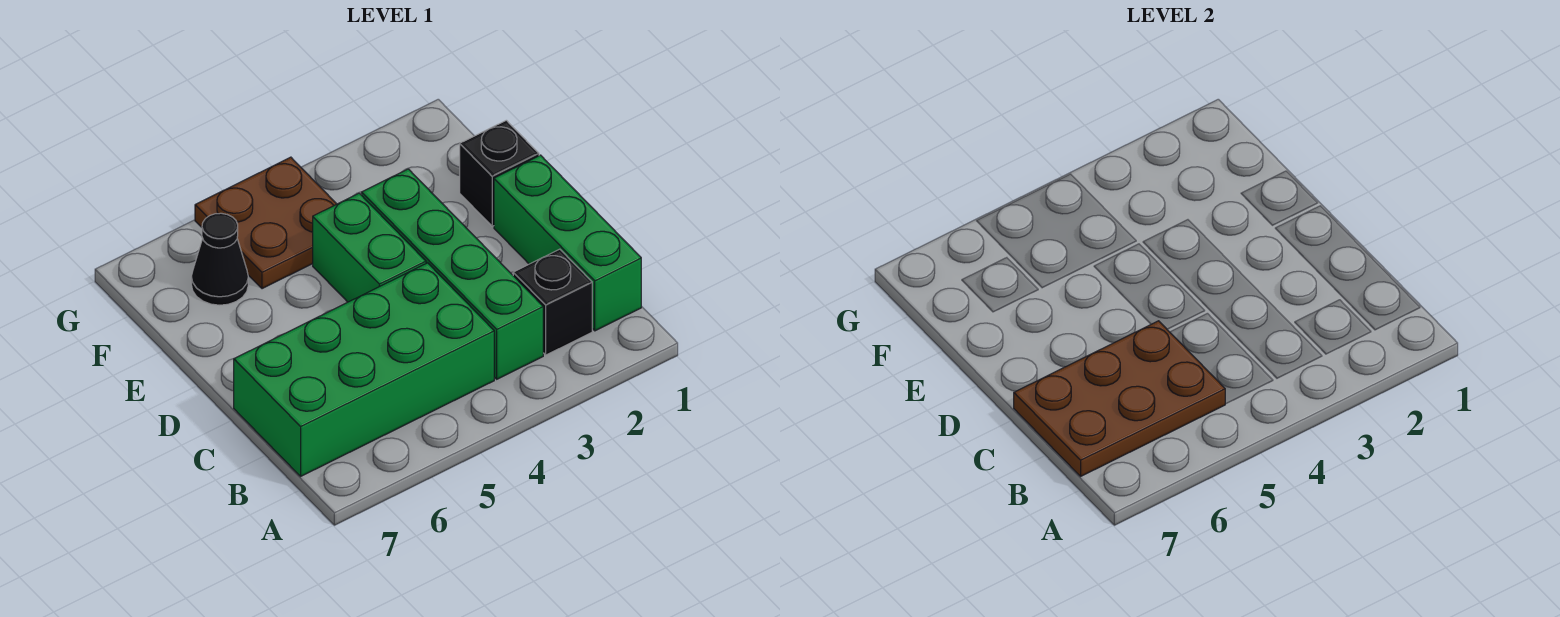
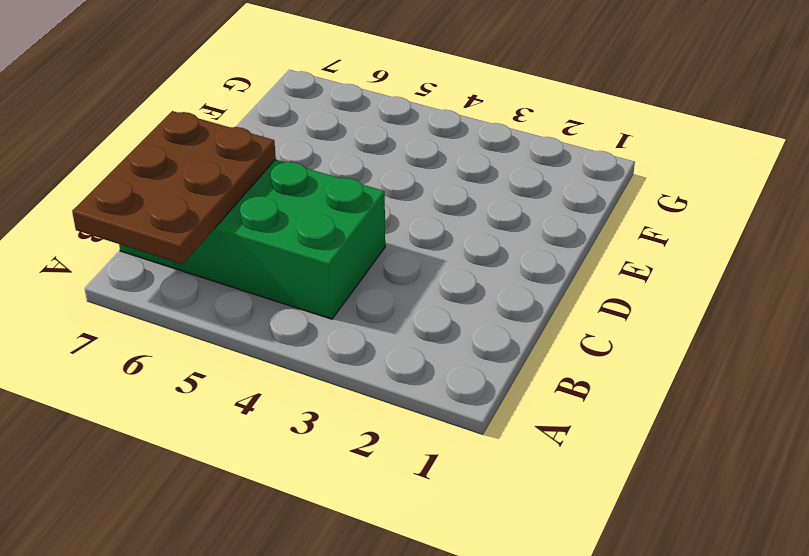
brown 2x3 plate [72,111,276,264] -> brown 2x3 plate turned to [1014,321,1225,476]
none -> green 1x3 brick [494,155,641,331]
none -> black 1x1 brick [513,249,592,355]

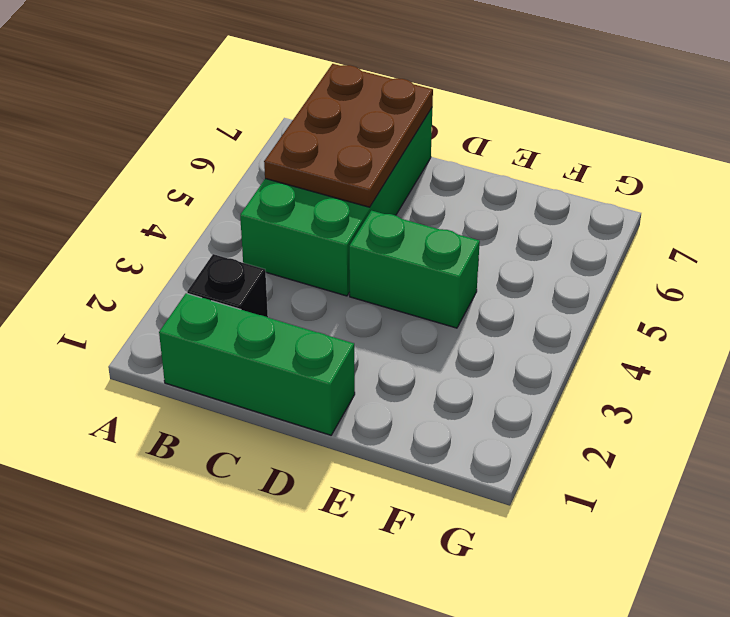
none -> green 1x4 brick [362,169,543,379]
none -> black 1x1 brick [460,120,539,226]

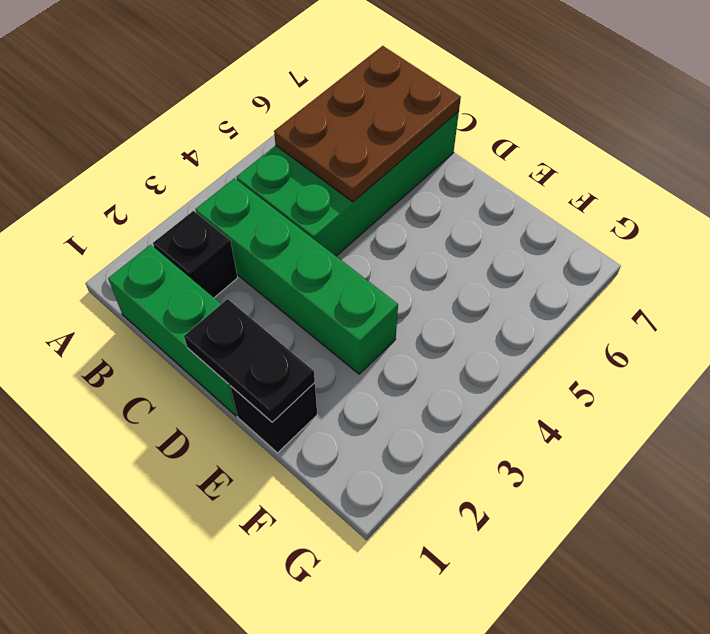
black 1x2 plate [184,299,315,422] -> none
none -> green 1x2 brick [313,193,426,302]
none -> brown 2x2 plate [195,157,336,289]

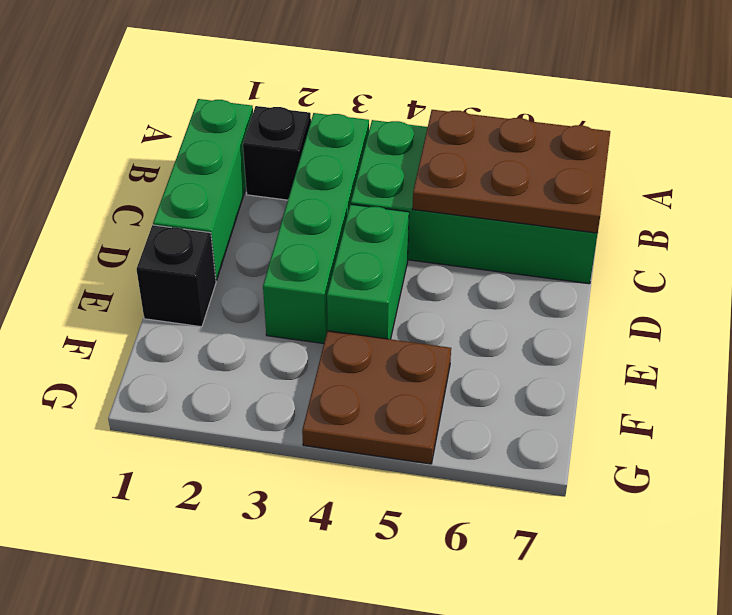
none -> black 1x1 cone [191,213,248,305]

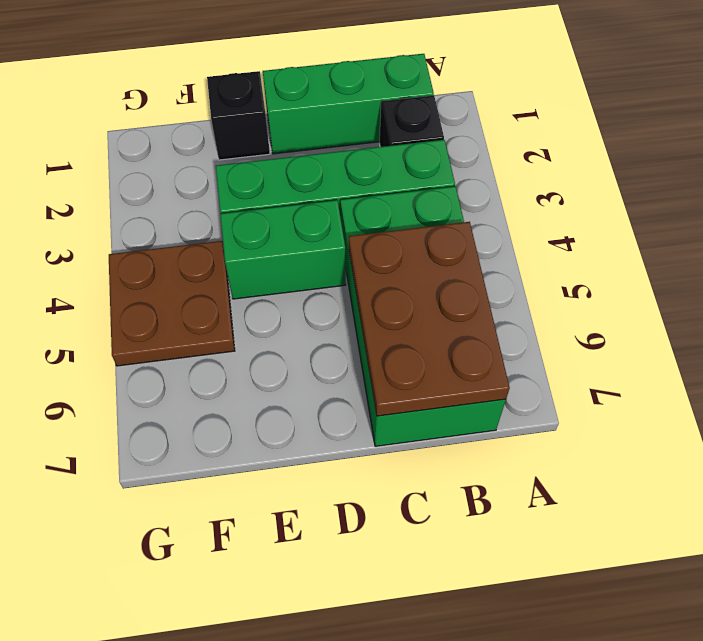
none -> black 1x1 cone [191,213,248,305]

